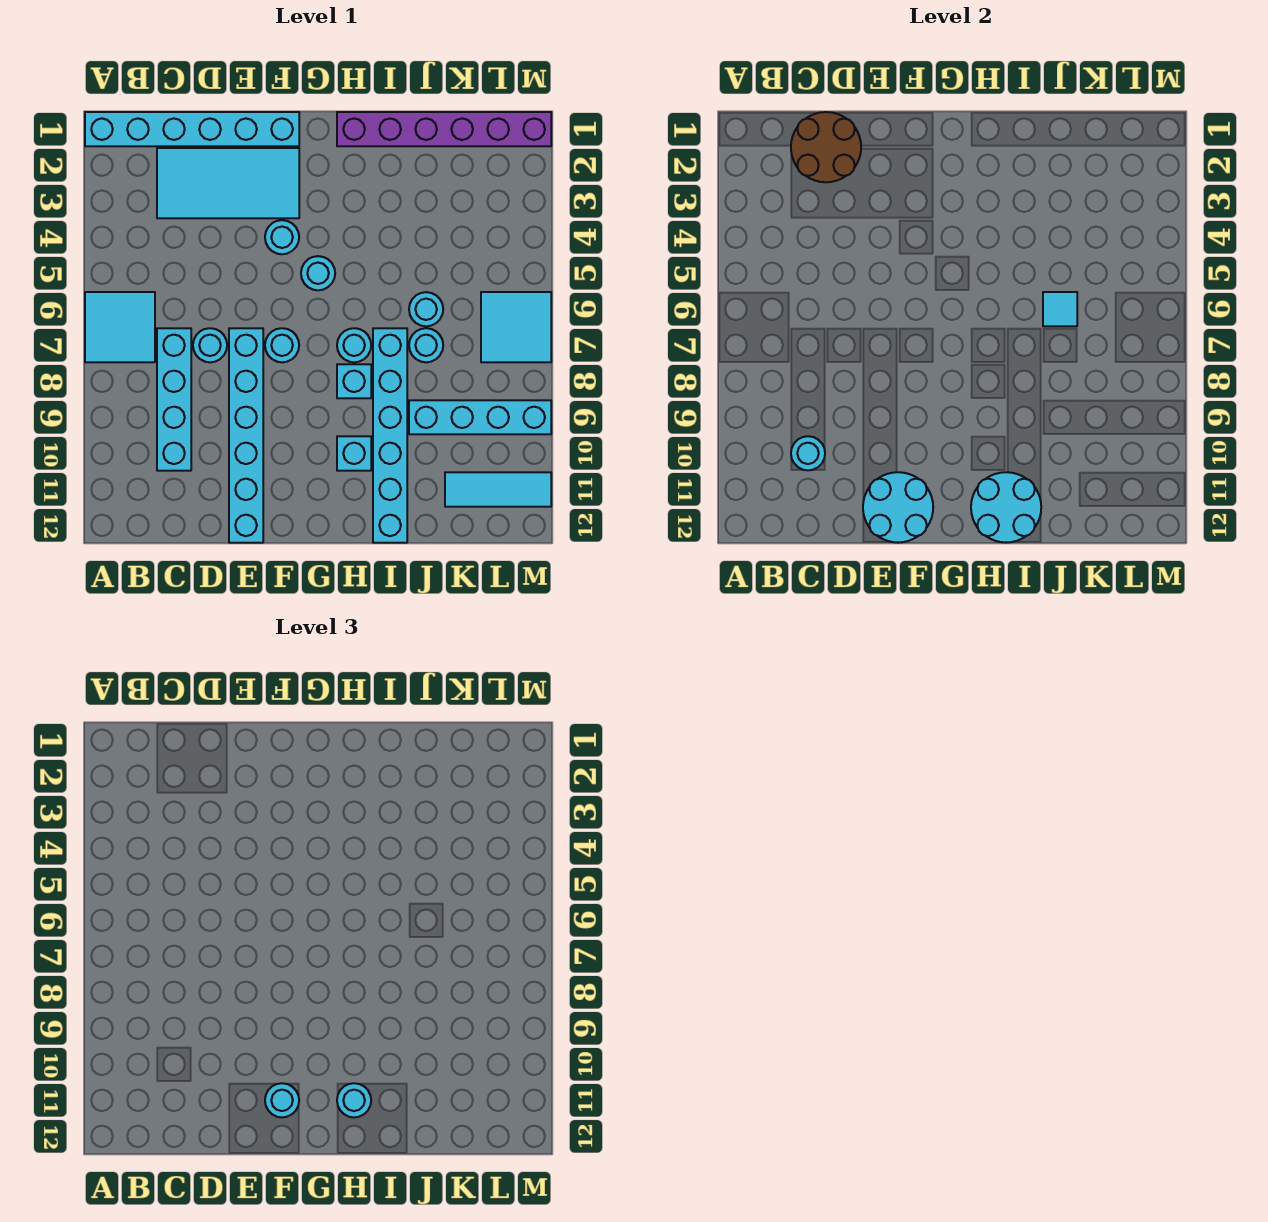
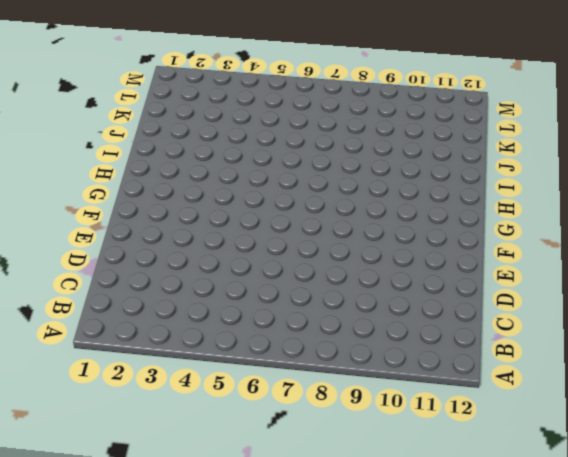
none -> cyan 1x6 brick [85,112,299,146]
none -> cyan 2x2 tile [85,292,155,362]
none -> cyan 2x4 tile [157,148,299,218]

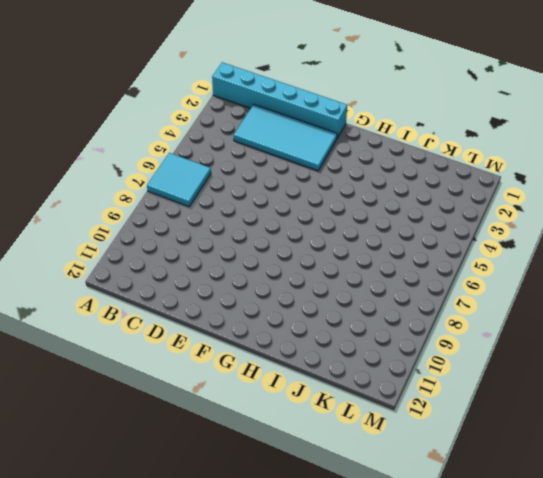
none -> cyan 1x4 brick [157,328,191,471]
none -> cyan 1x1 round brick [193,328,227,362]
none -> cyan 1x6 brick [229,328,263,543]

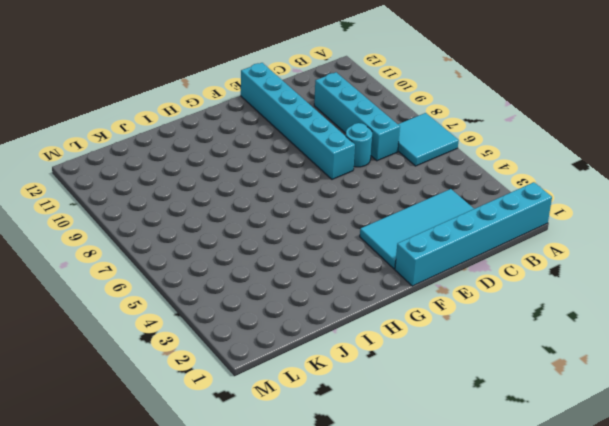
none -> cyan 1x1 round brick [265,220,299,254]
none -> cyan 1x1 round brick [265,328,299,362]
none -> cyan 1x1 round brick [301,256,335,290]

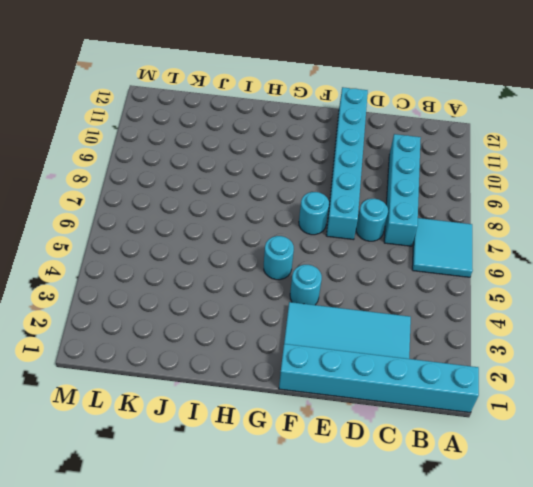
none -> purple 1x6 brick [337,112,551,146]
none -> cyan 1x1 round brick [337,328,371,362]
none -> cyan 1x1 brick [337,364,371,398]

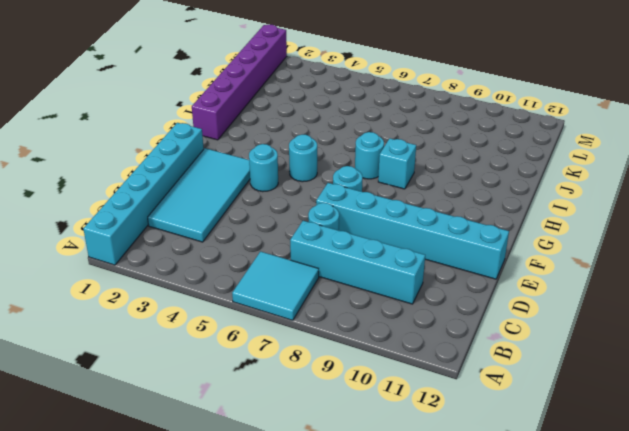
none -> cyan 1x1 brick [337,436,371,471]
none -> cyan 1x6 brick [373,328,407,543]
none -> cyan 1x1 round brick [409,292,443,326]

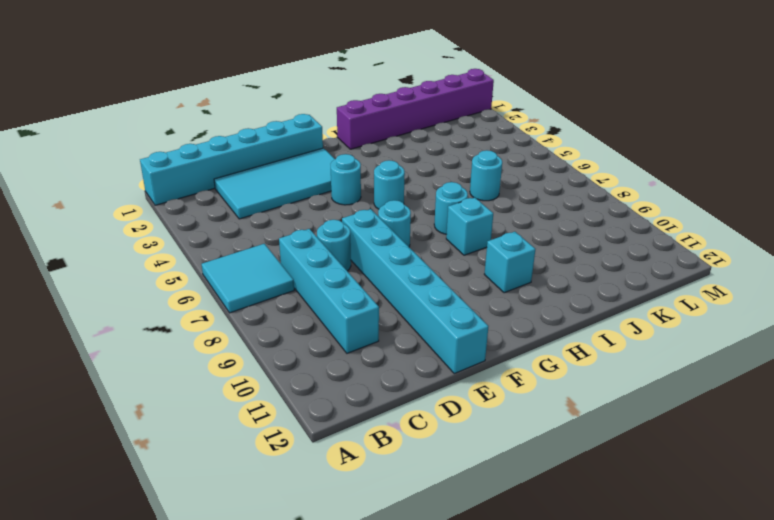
none -> cyan 1x6 brick [373,328,407,543]
none -> cyan 1x1 round brick [409,328,443,362]
none -> cyan 1x4 brick [409,400,551,434]

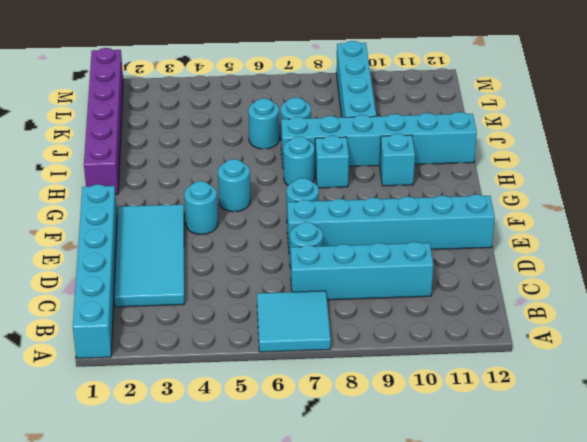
none -> cyan 1x3 tile [445,472,551,507]
none -> cyan 2x2 tile [481,292,551,362]
none -> brown 2x2 round brick [791,112,861,182]

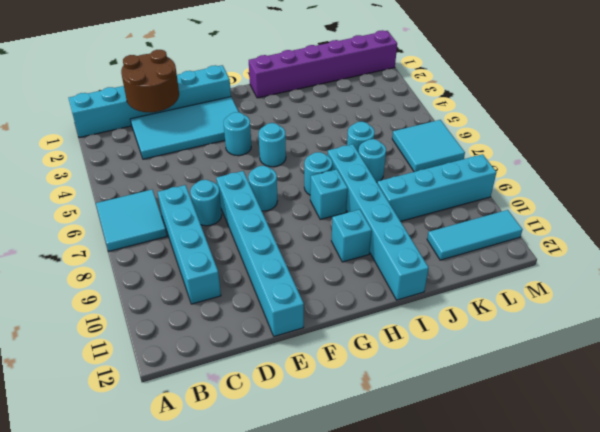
none -> cyan 1x1 round brick [791,436,825,470]
none -> cyan 2x2 round brick [863,472,933,543]
none -> cyan 2x2 round brick [971,472,1041,543]

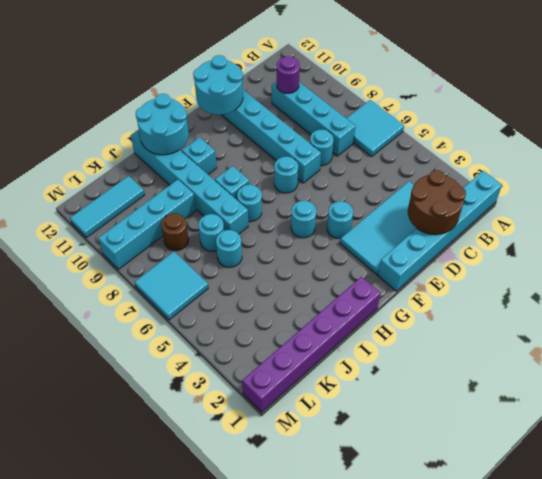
purple 1x1 round brick [277,56,300,93] -> cyan 1x1 round brick [791,436,825,470]
brown 1x1 round brick [161,213,189,251] -> none
none -> cyan 1x1 tile [1043,292,1077,326]
none -> cyan 1x1 round brick [265,1083,299,1117]
none -> cyan 1x1 round brick [337,1083,371,1117]

